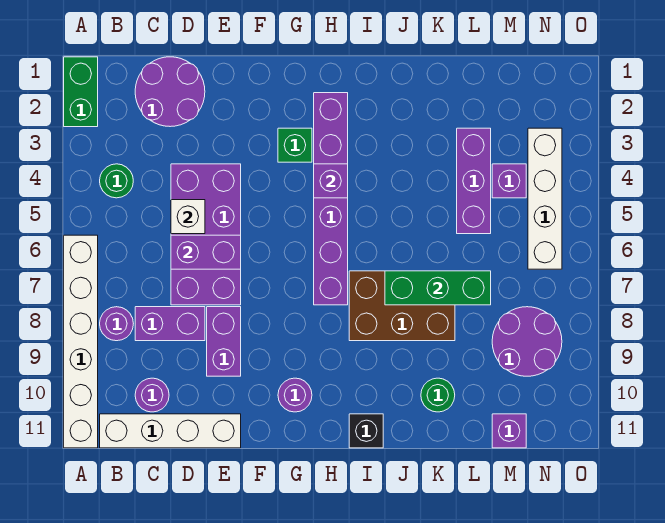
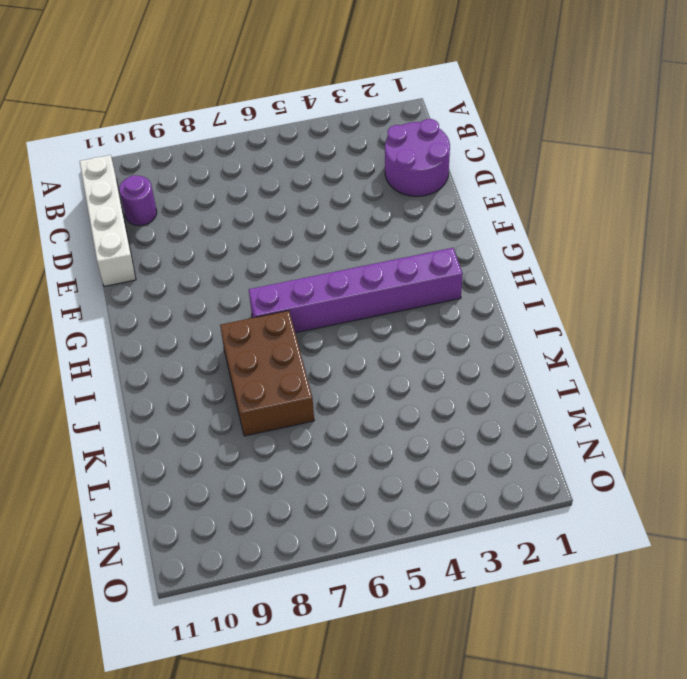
none -> green 1x2 brick [64,57,98,127]
none -> white 1x6 brick [64,235,98,448]
none -> green 1x1 round brick [100,164,133,198]

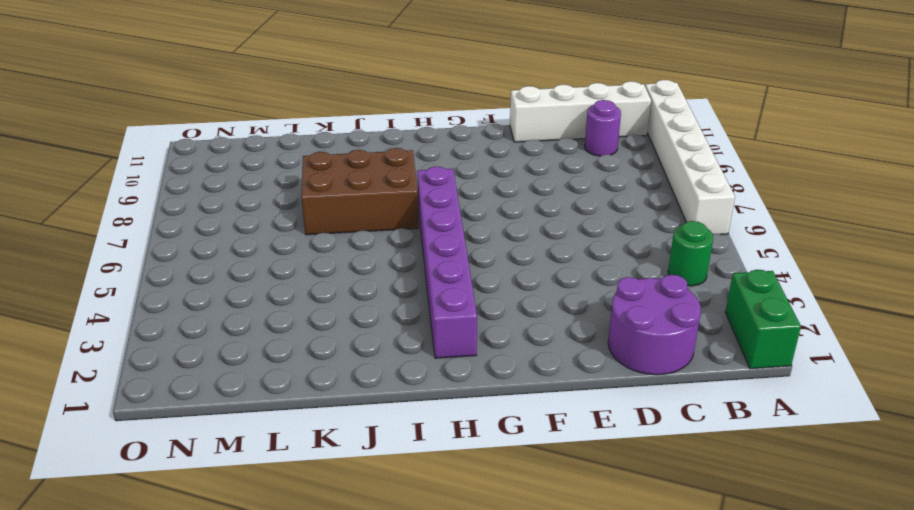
none -> purple 1x1 round brick [100,307,133,341]
none -> purple 1x2 brick [135,307,205,341]
none -> purple 2x4 brick [171,164,241,305]

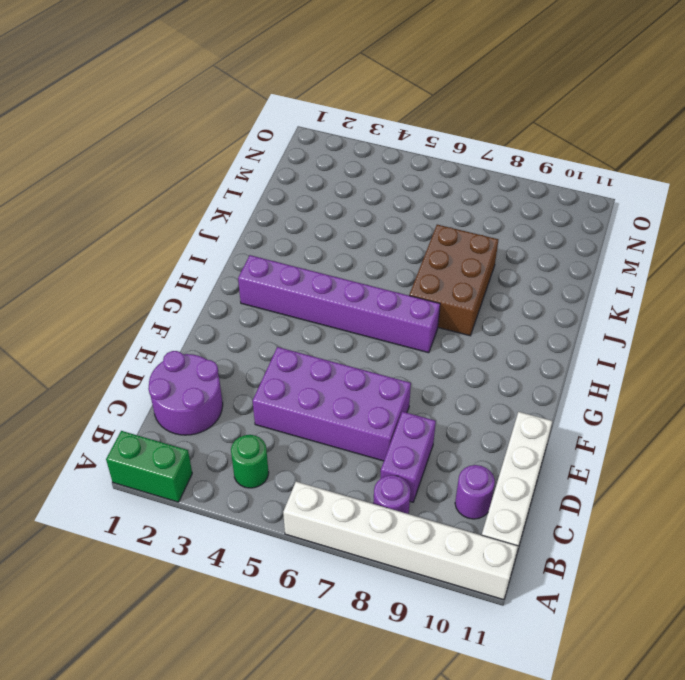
none -> purple 1x2 brick [207,307,241,376]
none -> green 1x1 brick [278,128,312,162]
none -> purple 1x1 round brick [278,378,312,412]

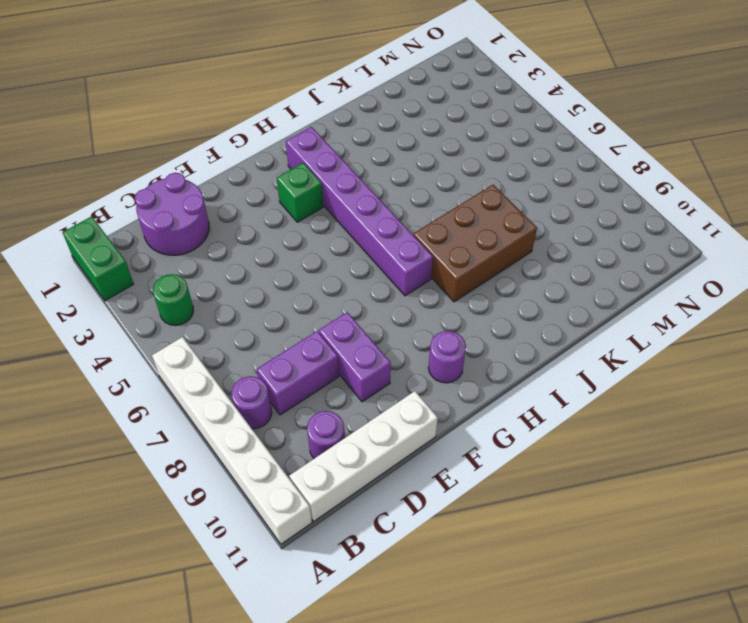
none -> purple 2x4 brick [171,164,241,305]
none -> black 1x1 brick [349,414,383,448]
none -> green 1x1 round brick [421,378,455,412]

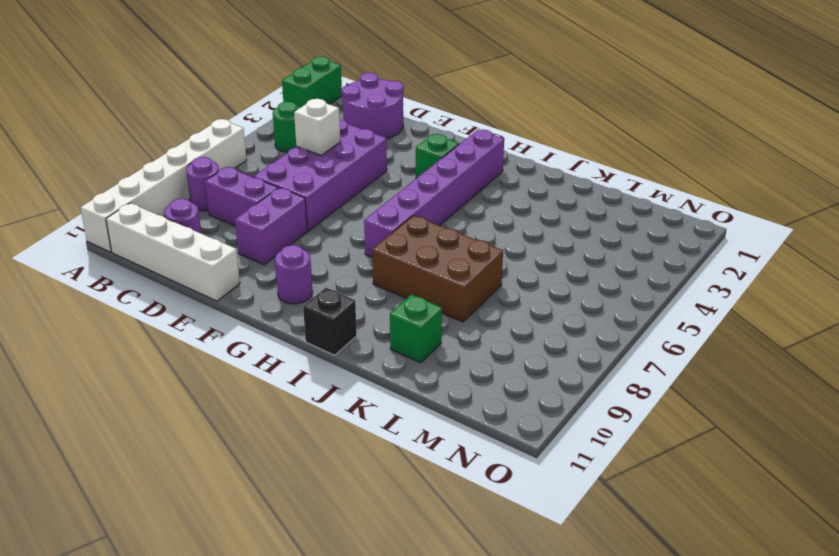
green 1x1 brick [390,295,442,363] -> green 1x1 round brick [421,378,455,412]
none -> purple 1x3 brick [457,128,491,234]
none -> purple 1x1 brick [492,164,526,198]
none -> purple 2x2 round brick [492,307,562,376]

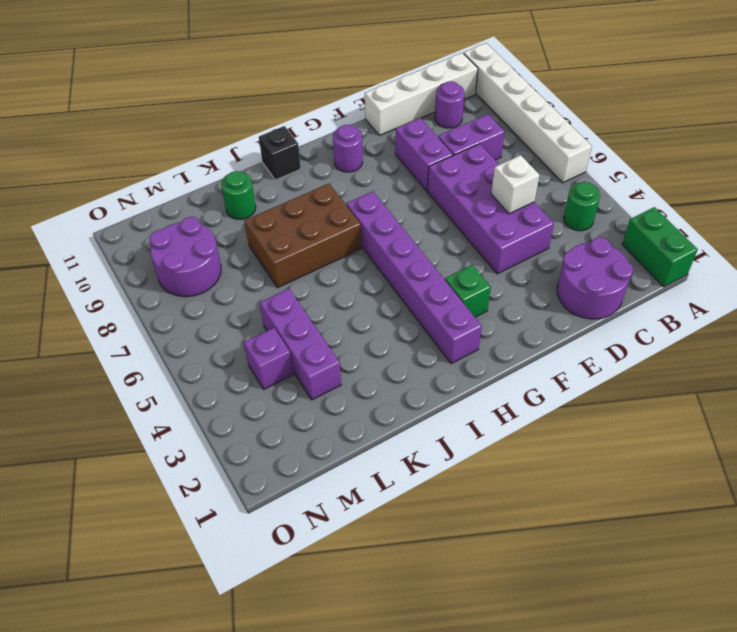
none -> purple 1x1 round brick [100,307,133,341]
none -> purple 1x1 brick [492,414,526,448]
none -> white 1x4 brick [528,128,562,269]

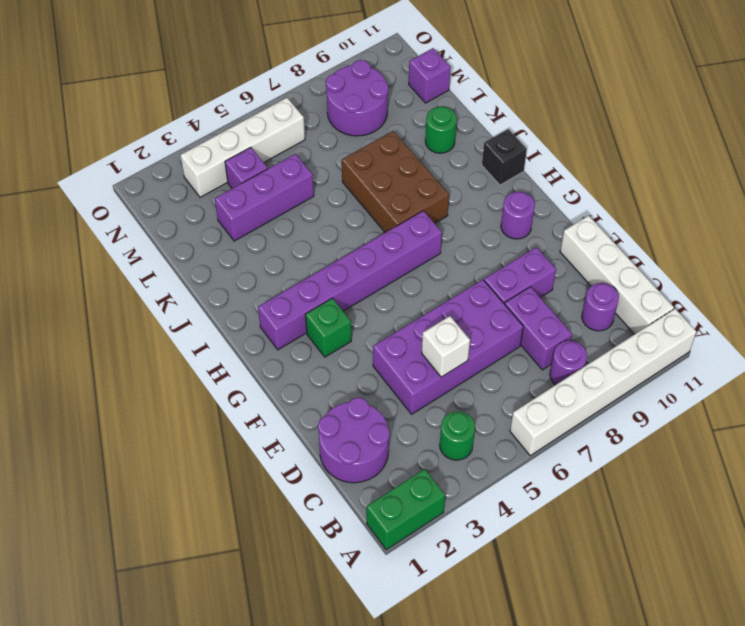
none -> purple 1x2 brick [171,235,241,269]
none -> purple 1x1 brick [314,164,348,198]
none -> green 1x3 brick [385,271,491,305]

